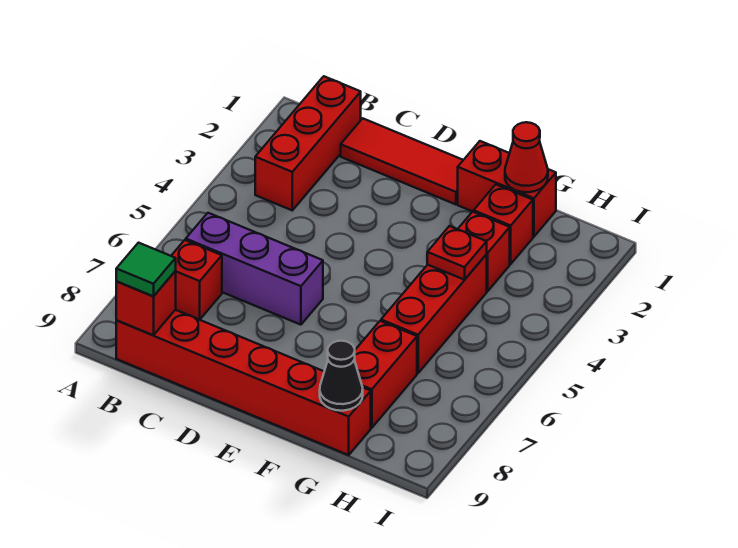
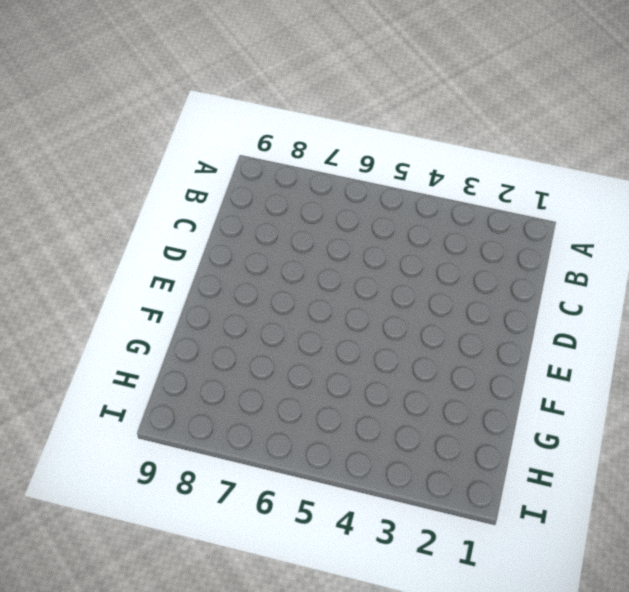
none -> red 1x3 brick [255,76,361,210]
none -> purple 1x3 brick [186,213,323,325]
none -> red 1x1 brick [171,240,222,320]

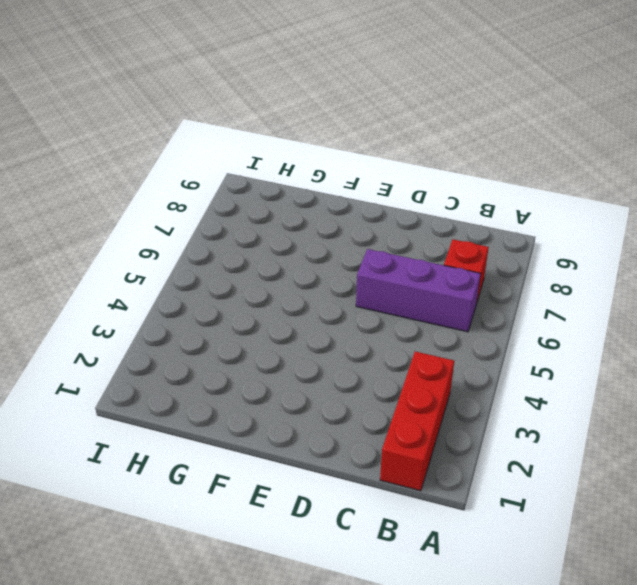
none -> red 1x6 brick [116,310,371,455]
none -> red 1x3 tile [341,118,463,204]
none -> red 1x2 brick [458,141,556,237]

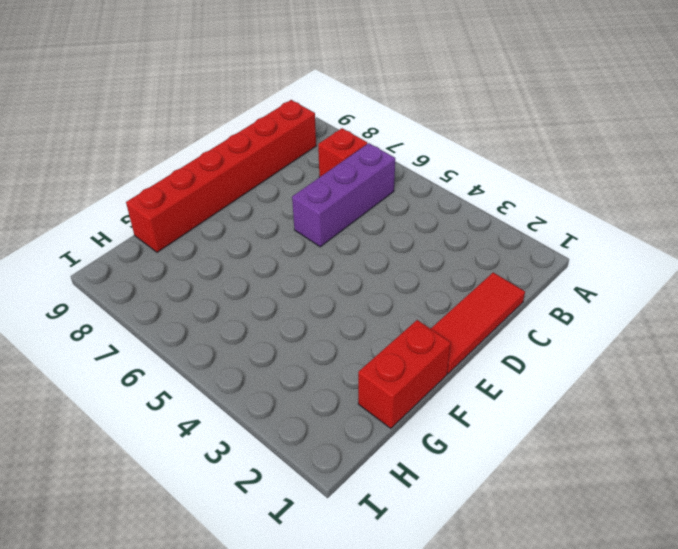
none -> red 1x3 brick [255,76,361,210]
none -> red 1x1 brick [474,185,533,264]
none -> red 1x1 brick [458,212,510,291]

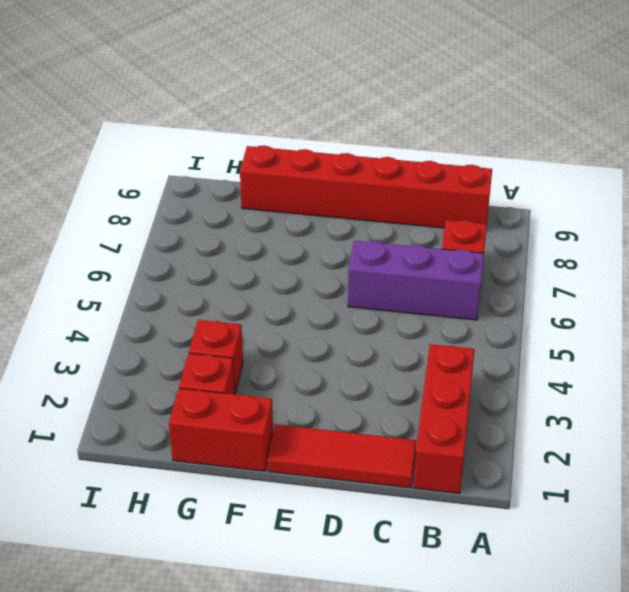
none -> red 1x3 brick [381,255,487,373]
none -> red 1x2 brick [354,321,417,428]
none -> red 1x1 brick [116,271,176,335]

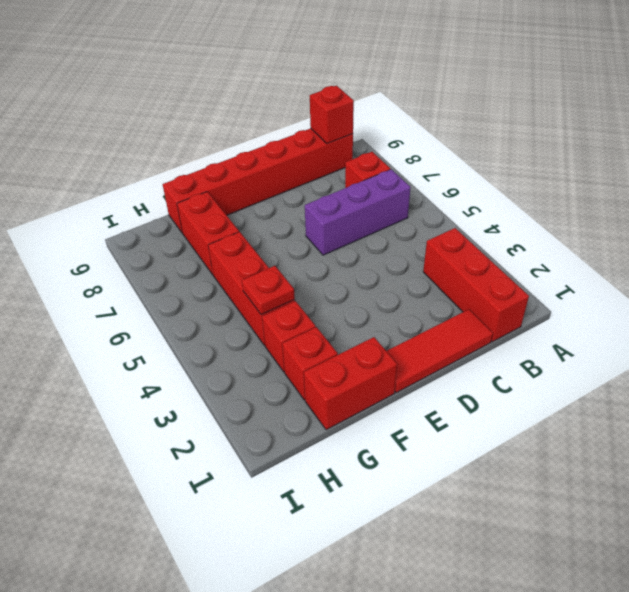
none -> red 1x1 cone [505,122,548,192]
none -> black 1x1 cone [320,341,363,411]
none -> green 1x1 tile [116,243,176,296]

